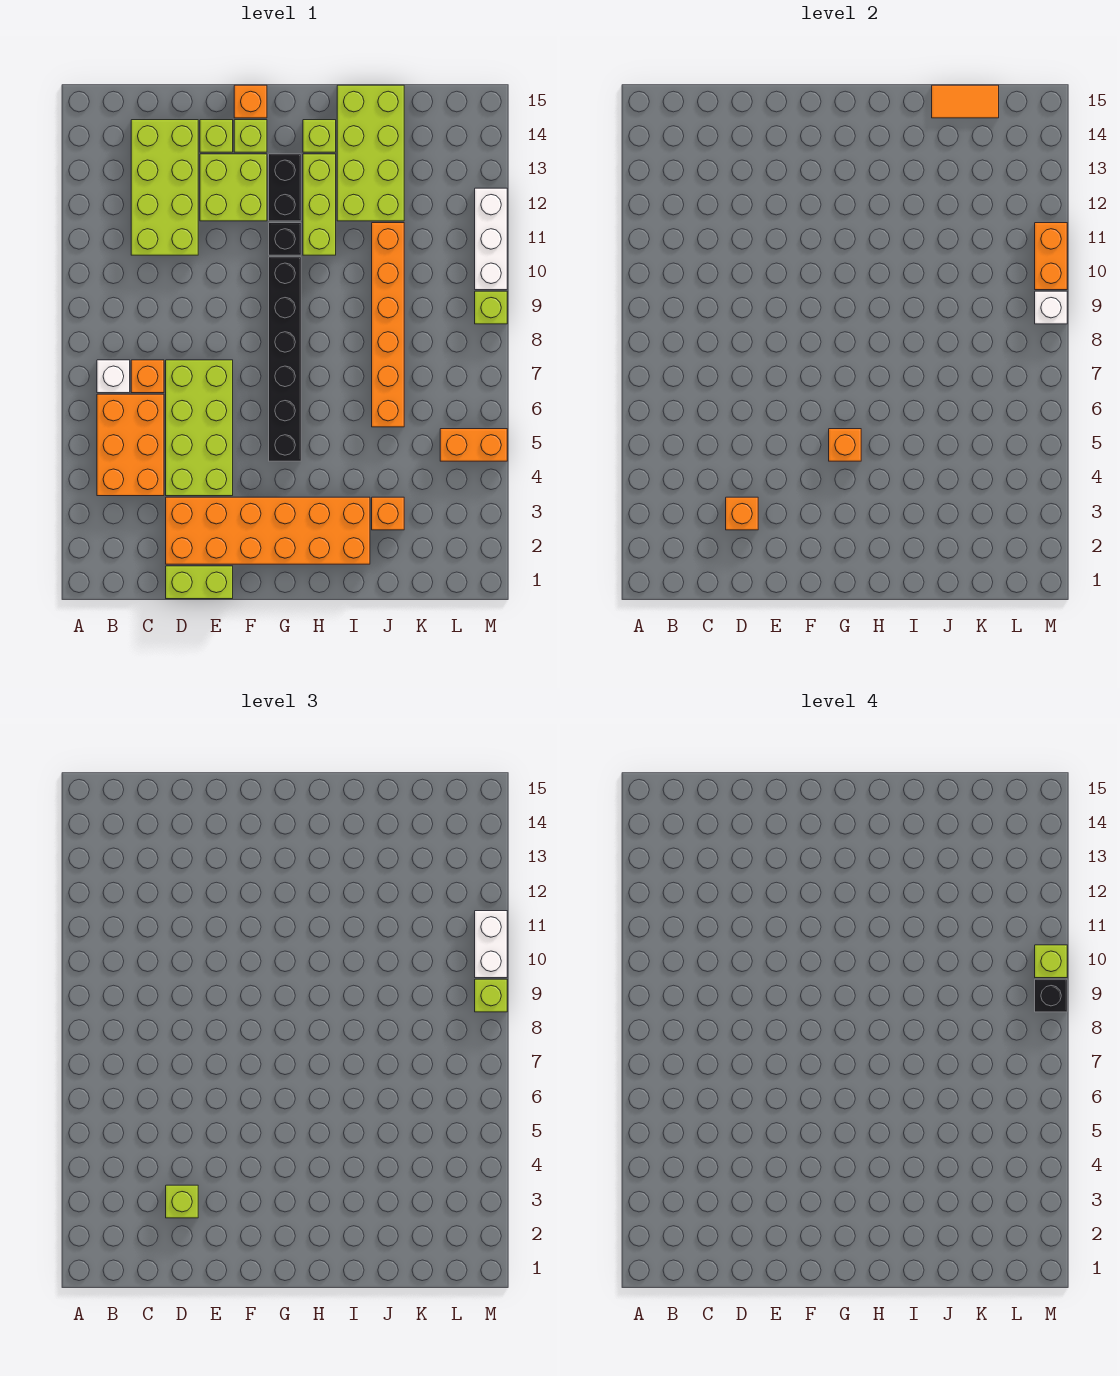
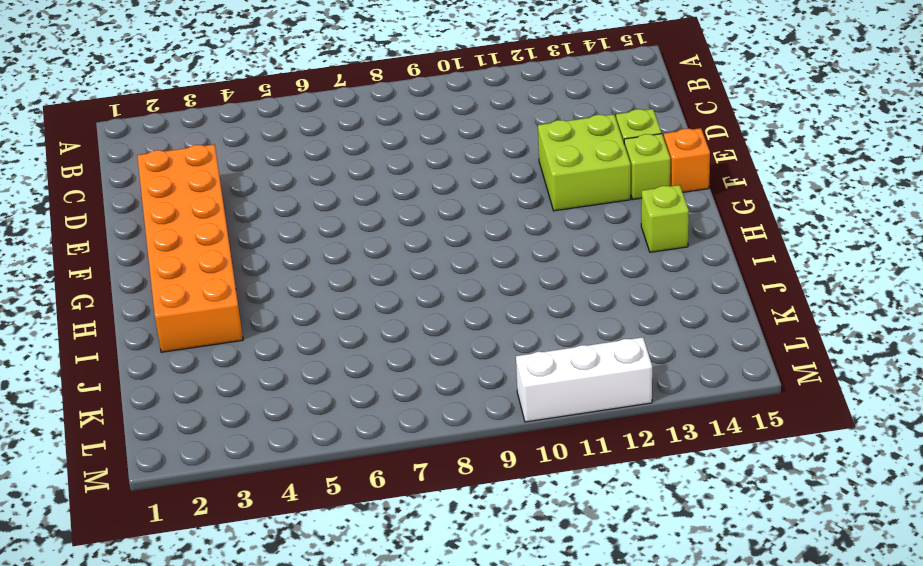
none -> orange 2x3 brick [97,394,164,496]
none -> white 1x1 brick [97,360,130,393]
none -> orange 1x1 brick [131,360,164,393]
none -> lime 2x4 brick [131,120,198,255]

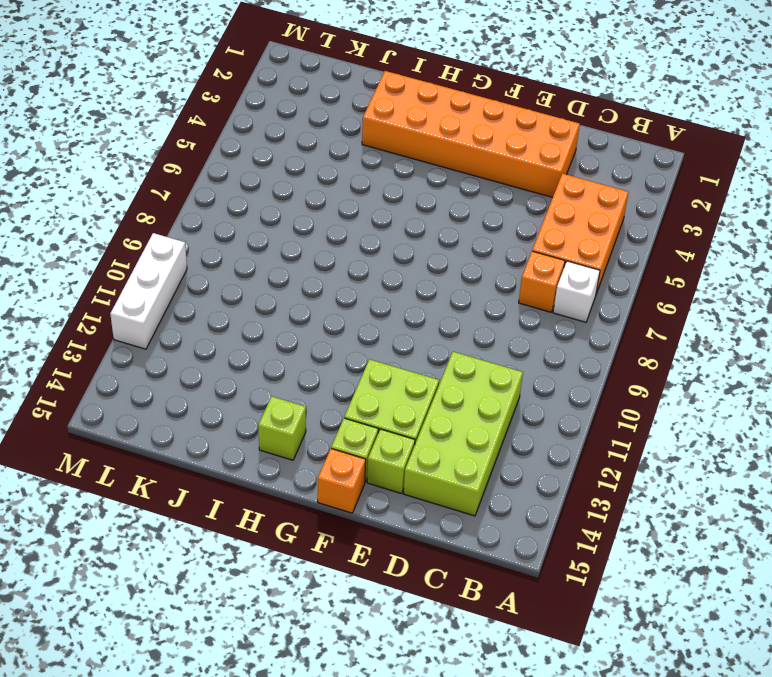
none -> lime 1x2 brick [166,566,233,599]
none -> lime 2x4 brick [166,360,233,496]
none -> black 1x6 brick [269,257,301,461]
none -> black 1x1 brick [269,223,301,255]

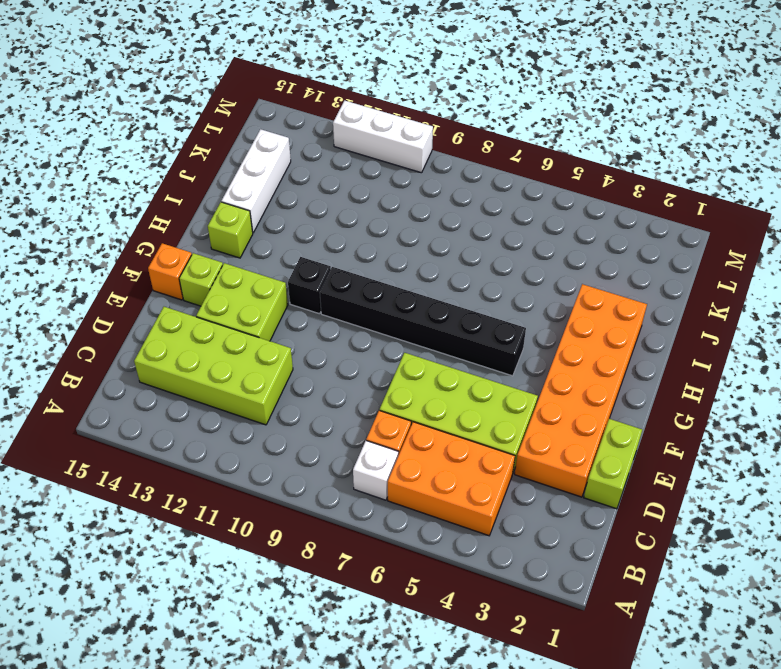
white 1x3 brick [221,129,291,233] -> lime 2x4 brick [337,85,404,221]
none -> lime 1x1 brick [200,120,233,152]
none -> black 1x2 brick [269,154,301,221]
none -> lime 1x3 brick [303,154,336,255]
none -> orange 1x1 brick [372,497,404,530]

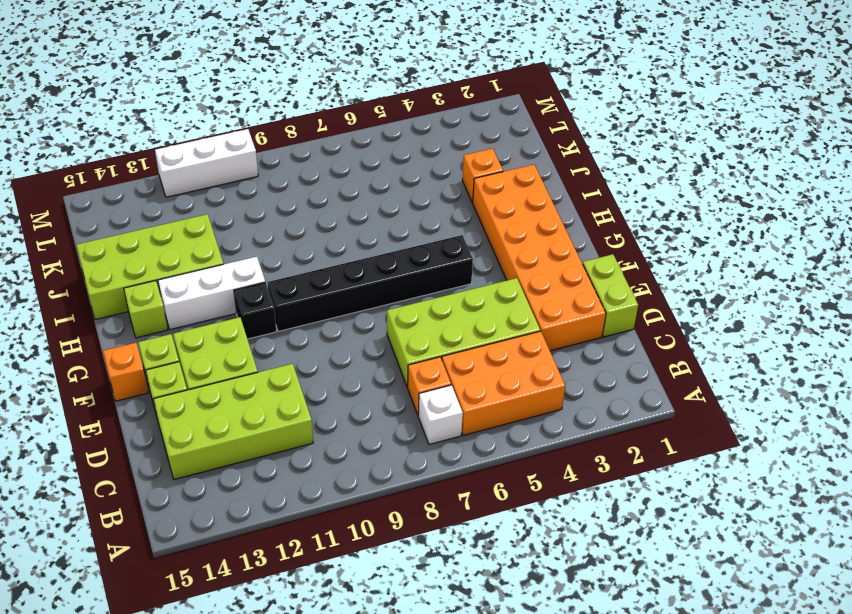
white 1x3 brick [158,257,265,329] -> lime 1x3 brick [303,154,336,255]
none -> black 1x2 brick [269,154,301,221]
none -> orange 1x6 brick [372,223,404,427]
none -> orange 1x2 brick [440,429,507,461]
none -> lime 1x1 brick [475,291,507,324]

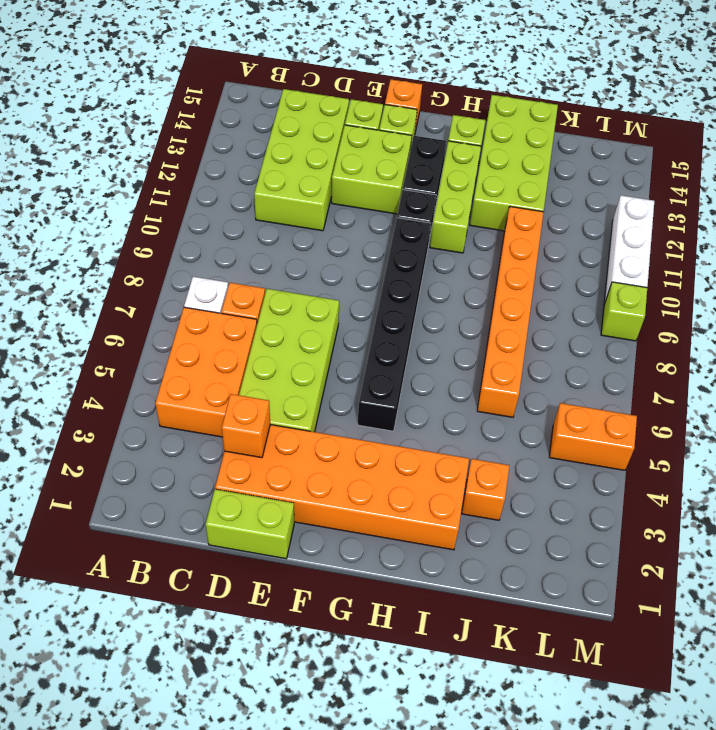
none -> orange 1x1 brick [829,429,861,461]
none -> orange 1x2 tile [932,85,999,118]
none -> white 1x1 brick [1035,291,1067,324]
none -> orange 1x2 brick [1035,223,1067,290]

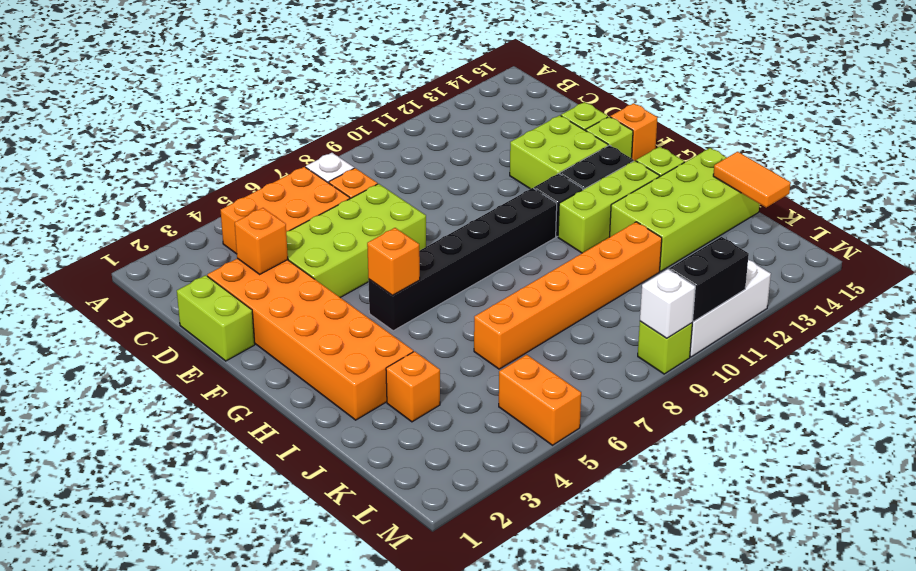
black 1x2 brick [669,237,749,321] -> orange 1x2 brick [1035,223,1067,290]
none -> lime 2x4 brick [131,120,198,255]
none -> lime 1x1 brick [166,1185,198,1218]
none -> lime 1x1 brick [475,979,507,1012]
none -> white 1x2 brick [475,911,507,978]

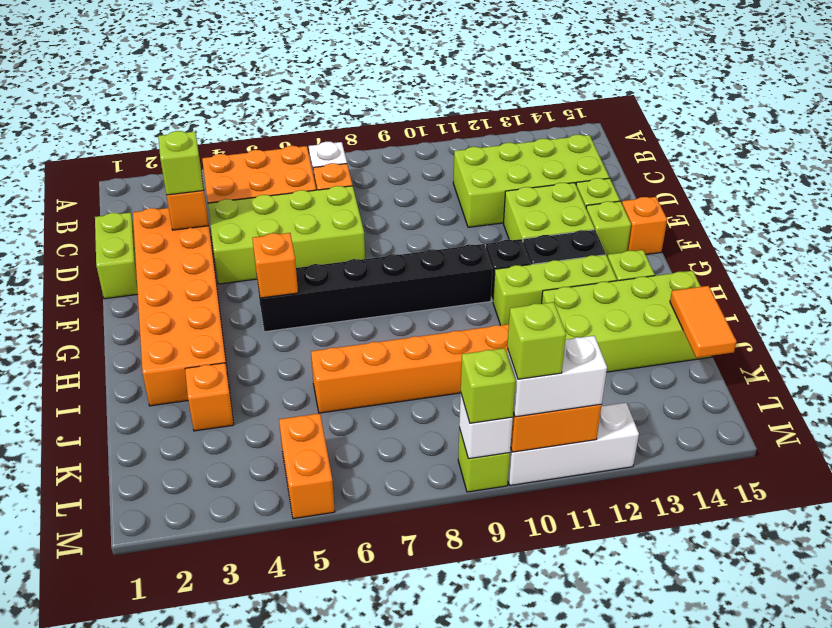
none -> black 1x1 brick [1035,979,1067,1012]

